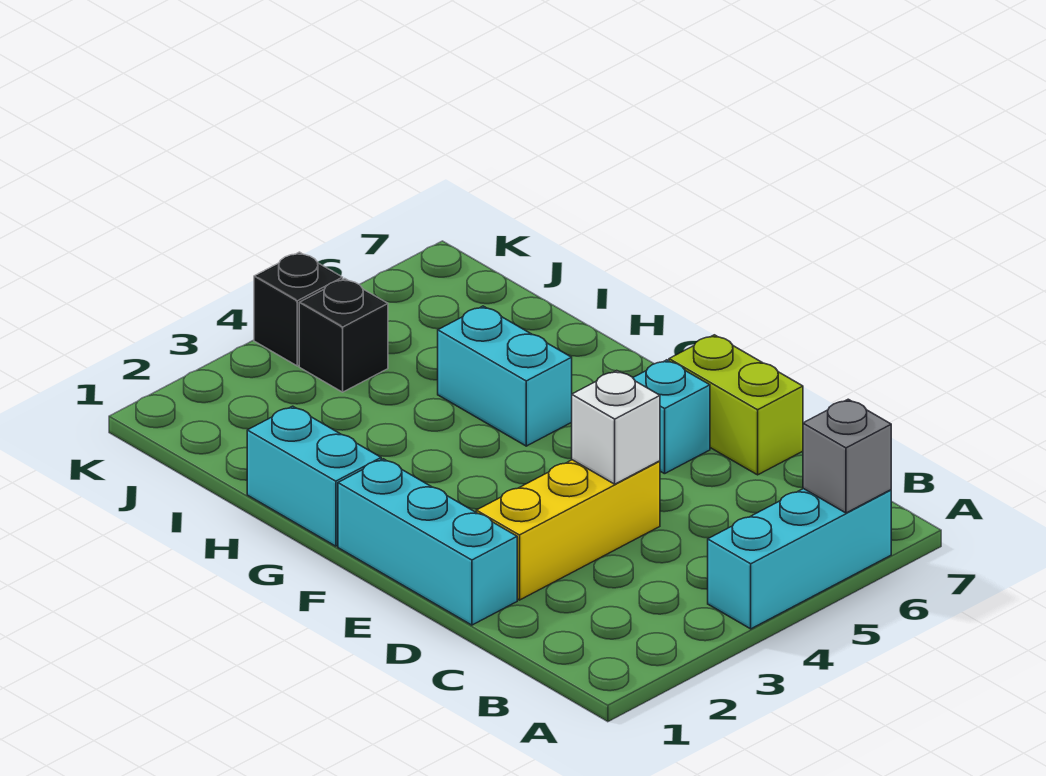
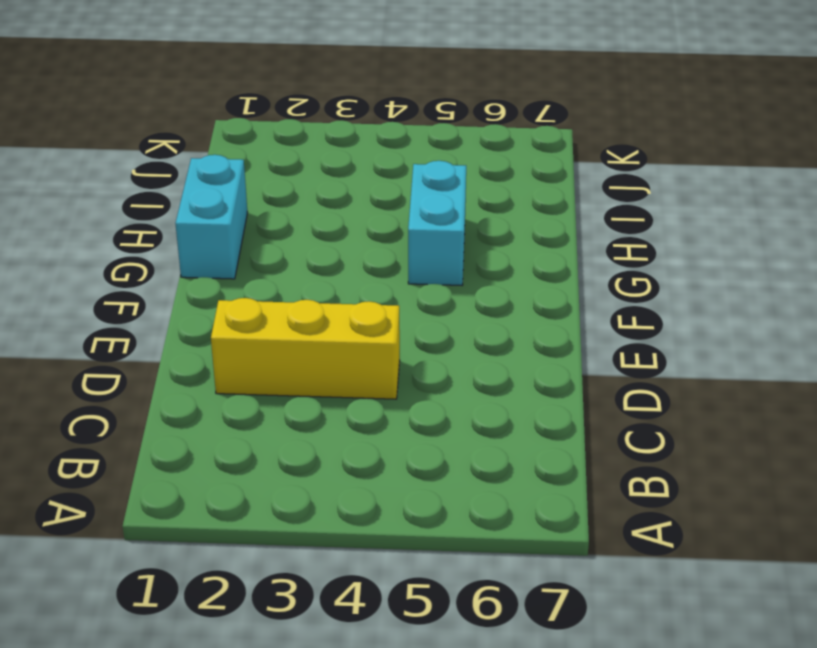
none -> cyan 1x3 brick [708,489,891,629]
none -> cyan 1x3 brick [338,459,517,625]

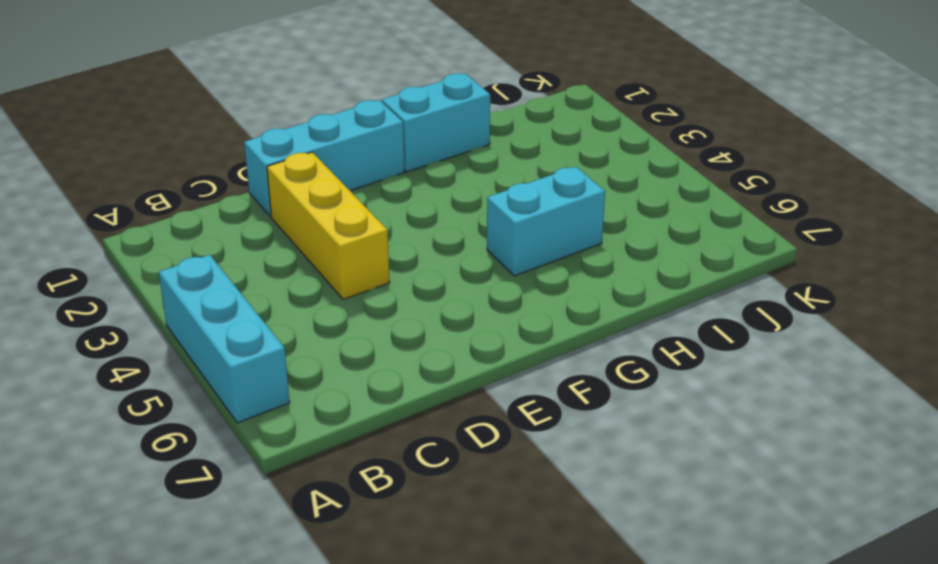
none -> lime 1x2 brick [669,335,803,475]
none -> cyan 1x1 brick [633,360,710,474]

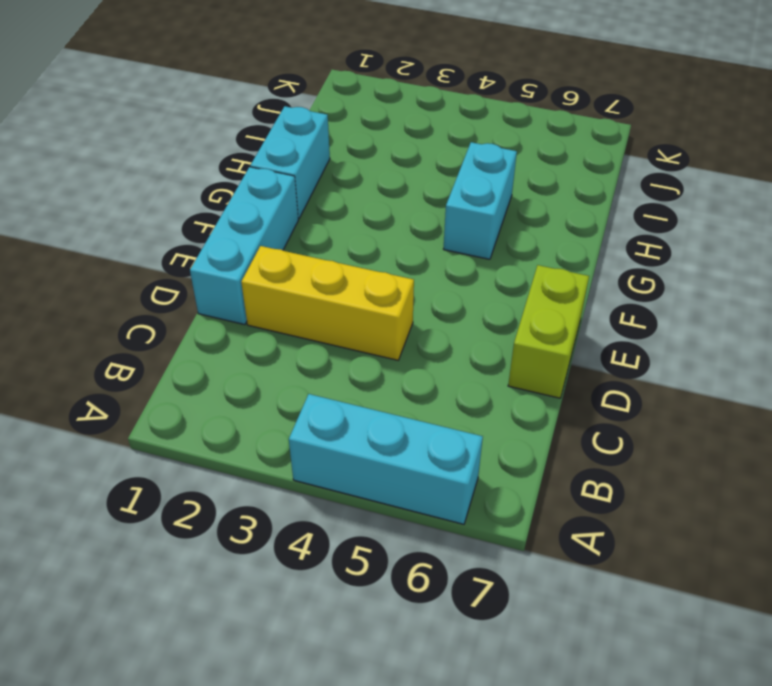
none -> cyan 1x1 brick [633,360,710,474]
none -> black 1x1 brick [299,279,388,392]

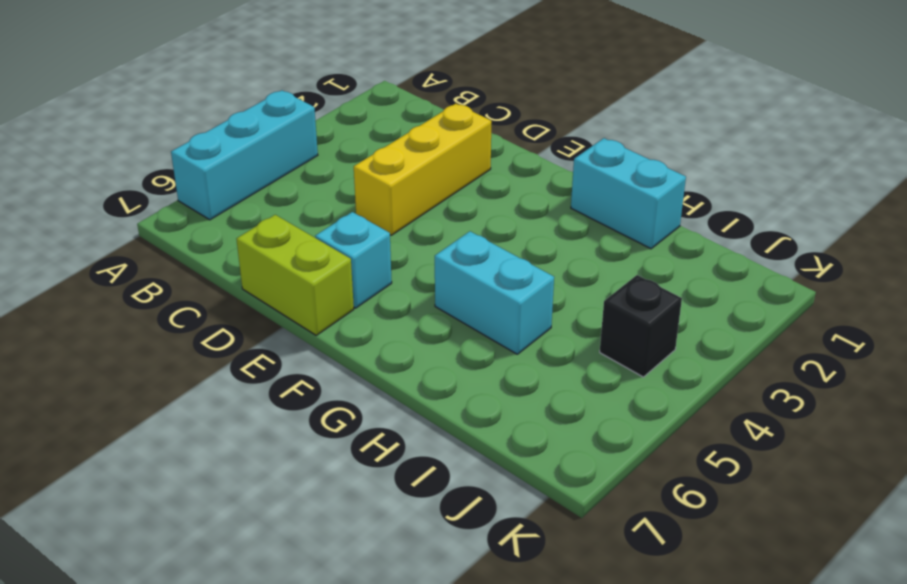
none -> cyan 1x3 brick [338,459,517,625]
none -> black 1x1 brick [254,252,343,366]

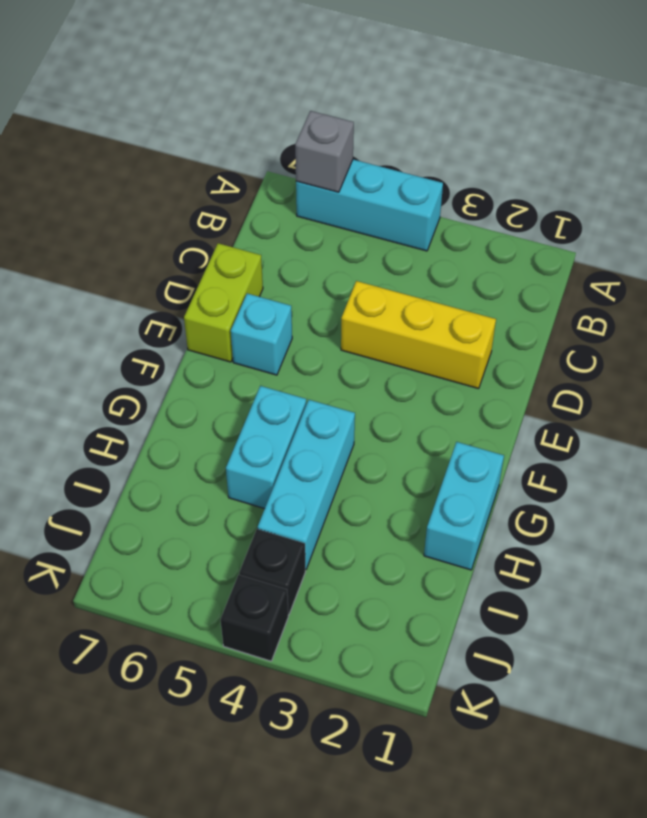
cyan 1x3 brick [258,400,355,570] -> cyan 1x3 brick moved to [338,459,517,625]
none -> white 1x1 brick [572,371,660,484]

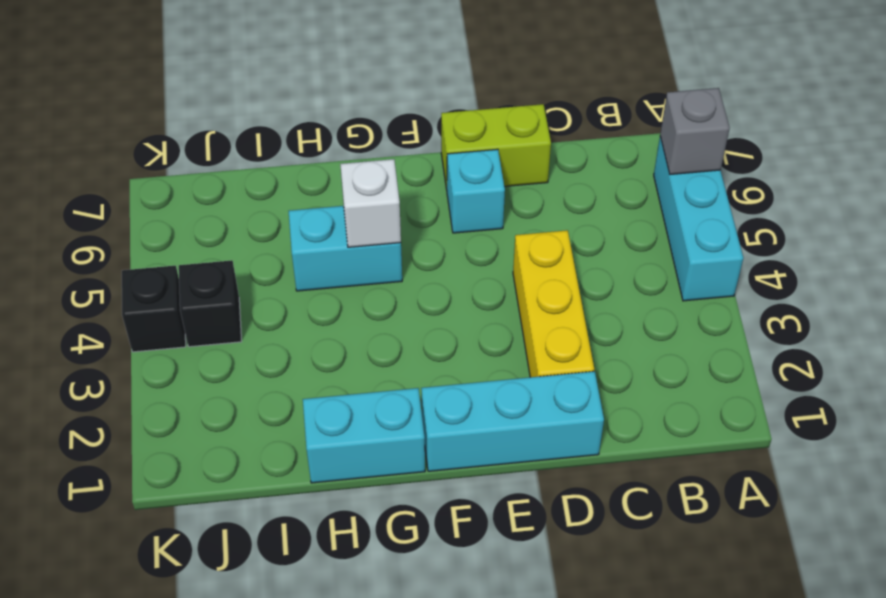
white 1x1 brick [340,159,401,247] -> white 1x1 brick moved to [572,371,660,484]

